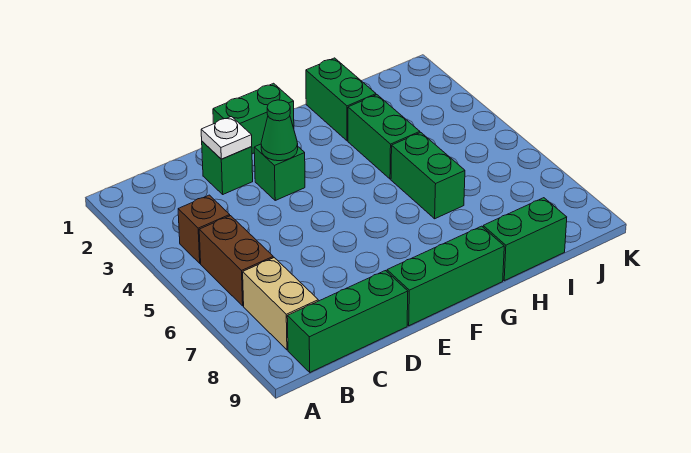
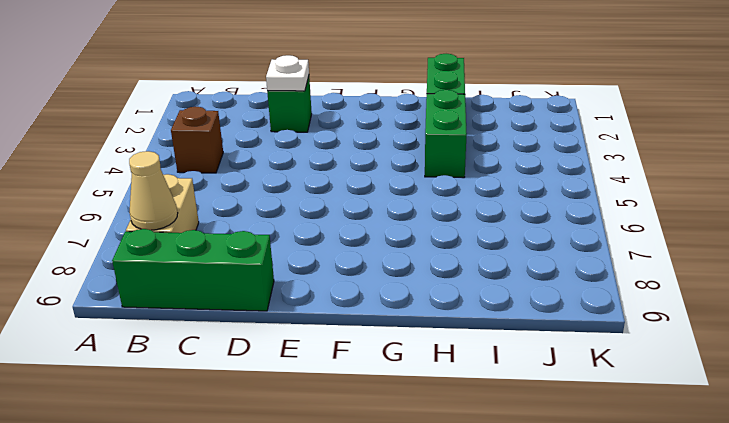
tan 1x1 cone [129,151,178,230] -> none
none -> brown 1x2 brick [199,216,273,306]
none -> green 1x2 brick [213,83,294,154]
none -> green 1x1 brick [254,144,305,200]

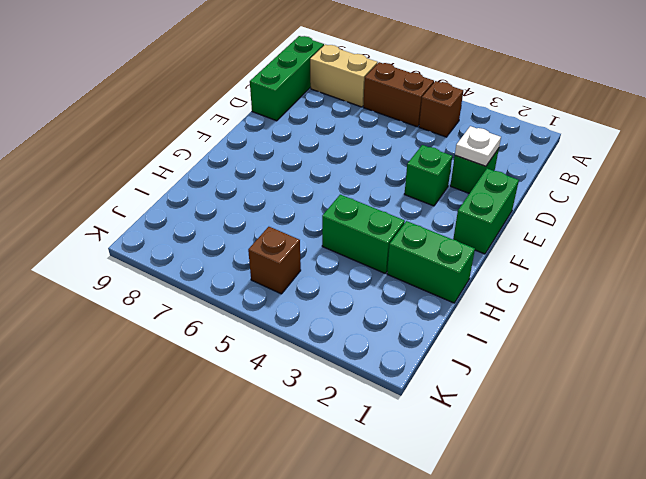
brown 1x1 brick [248,227,301,294] -> none
none -> green 1x3 brick [387,226,504,326]
none -> green 1x2 brick [391,133,465,219]
none -> green 1x2 brick [483,198,567,281]

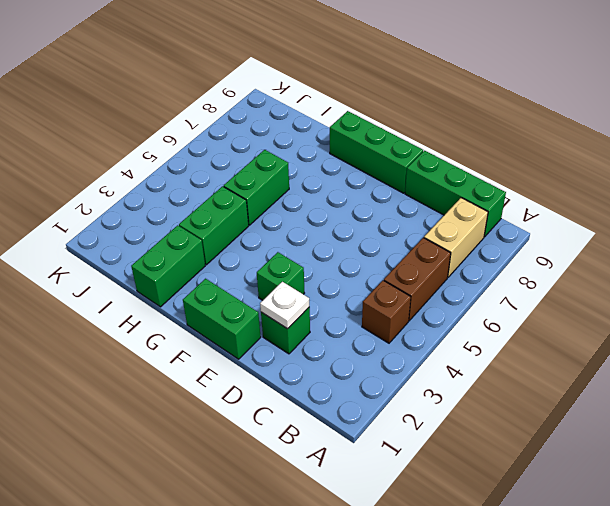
none -> green 1x2 brick [483,198,567,281]
none -> green 1x1 cone [261,100,298,161]

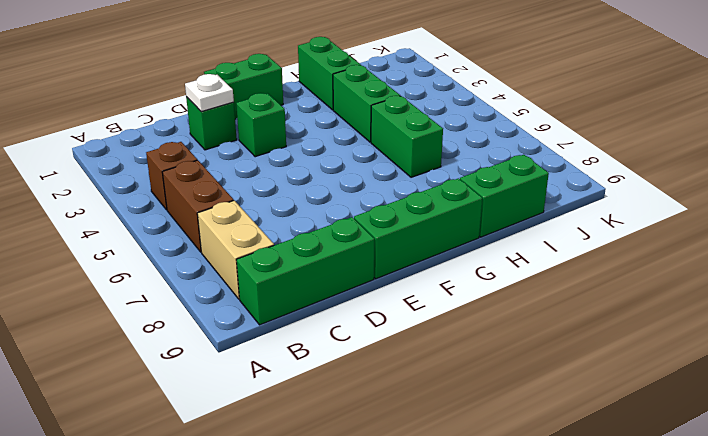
none -> green 1x1 cone [261,100,298,161]

